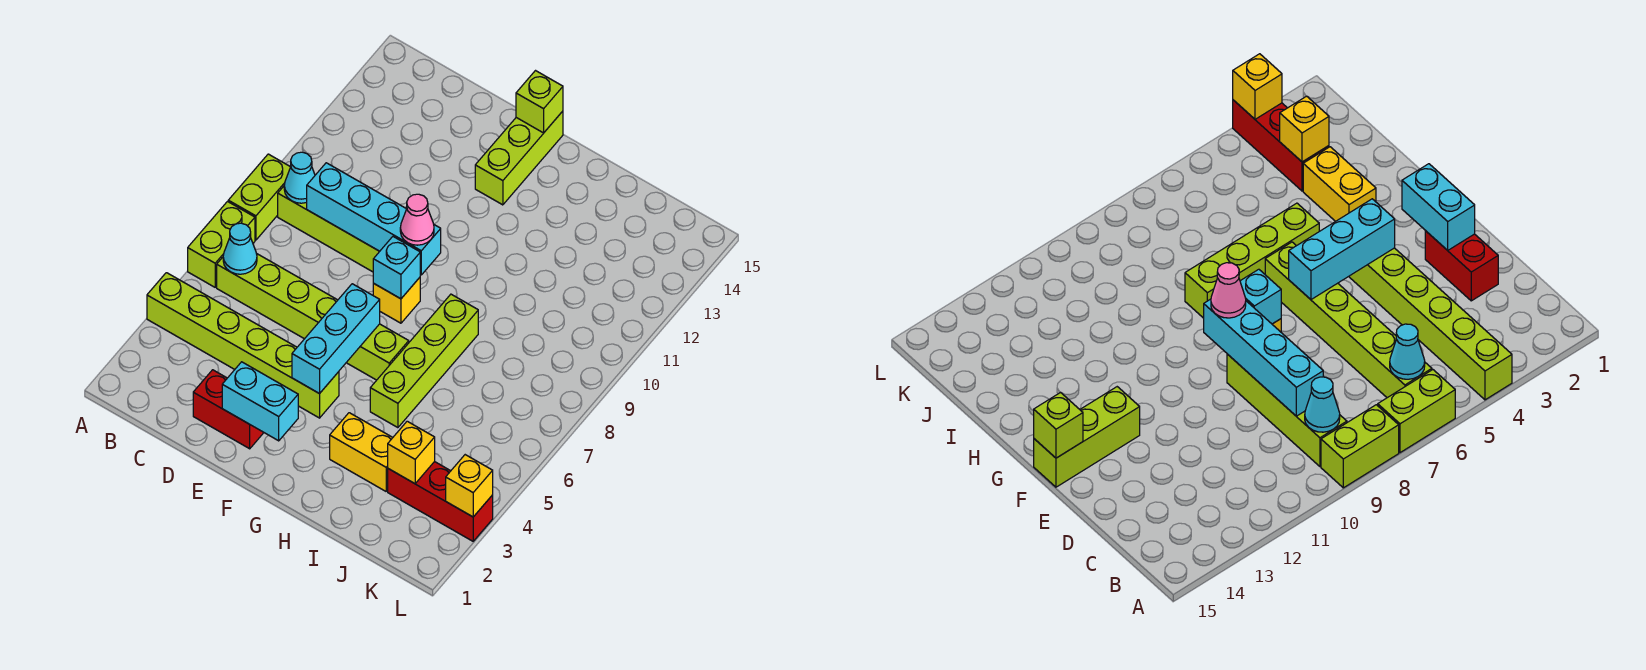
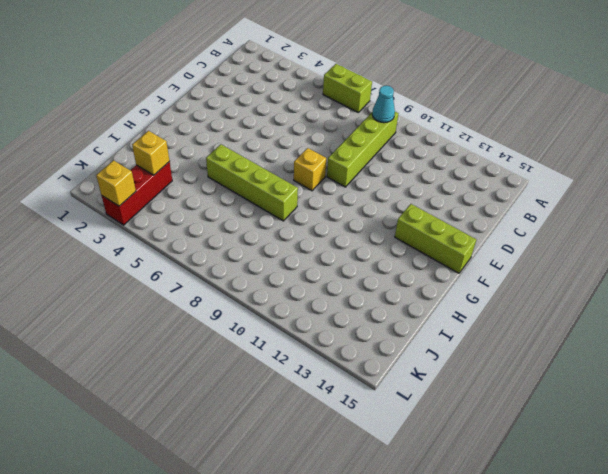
none -> lime 1x6 brick [147,273,339,418]
none -> lime 1x2 brick [228,154,290,240]
none -> lime 1x6 brick [217,253,409,380]

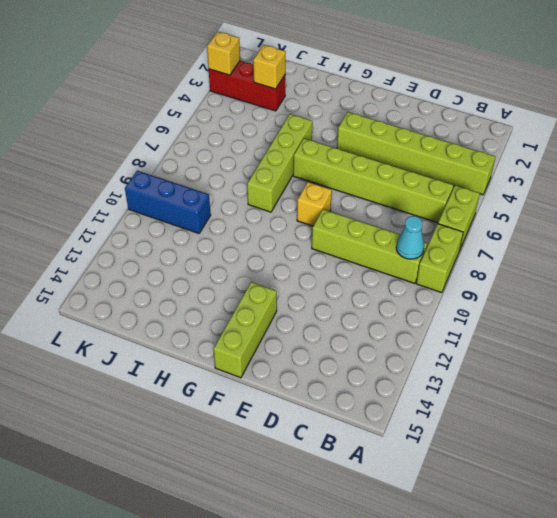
blue 1x3 brick [125,171,211,233] -> none
none -> red 1x2 brick [193,370,264,449]
none -> yellow 1x2 brick [330,413,393,491]
none -> cyan 1x1 cone [223,223,257,274]

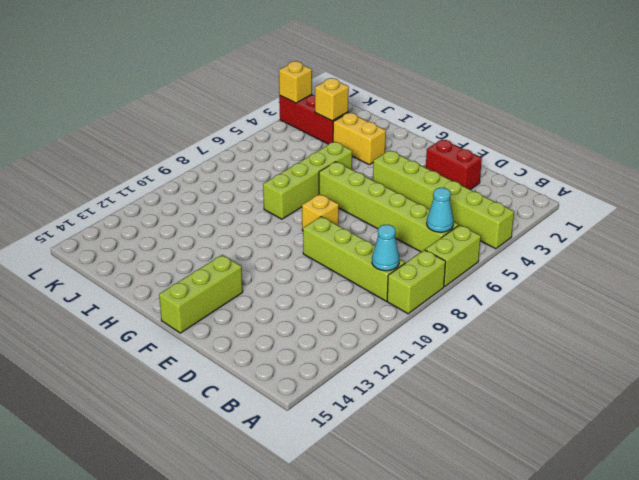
none -> cyan 1x4 brick [307,163,441,275]
none -> cyan 1x2 brick [222,362,298,441]
none -> cyan 1x3 brick [292,284,380,394]

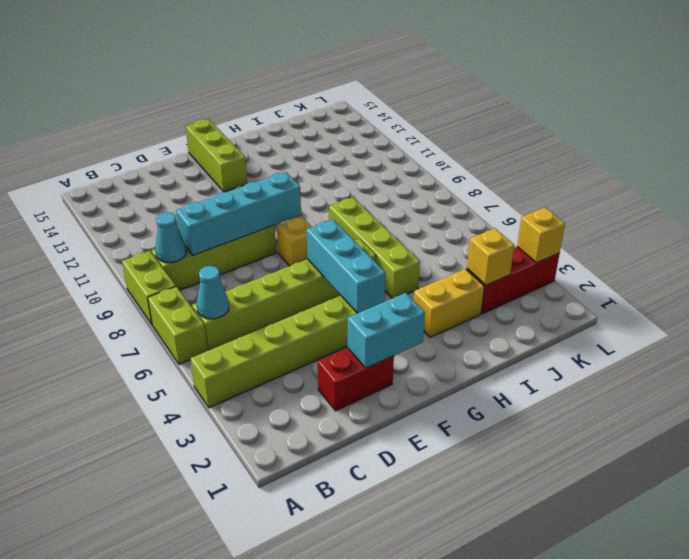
none -> cyan 1x1 brick [373,237,420,299]
none -> lime 1x1 brick [516,71,563,133]
none -> pink 1x1 cone [400,194,434,245]

